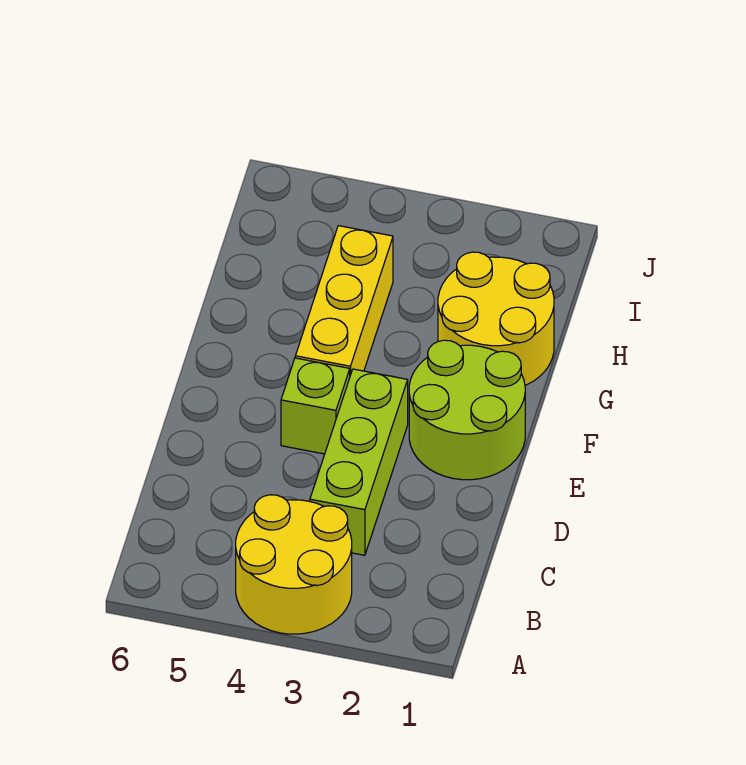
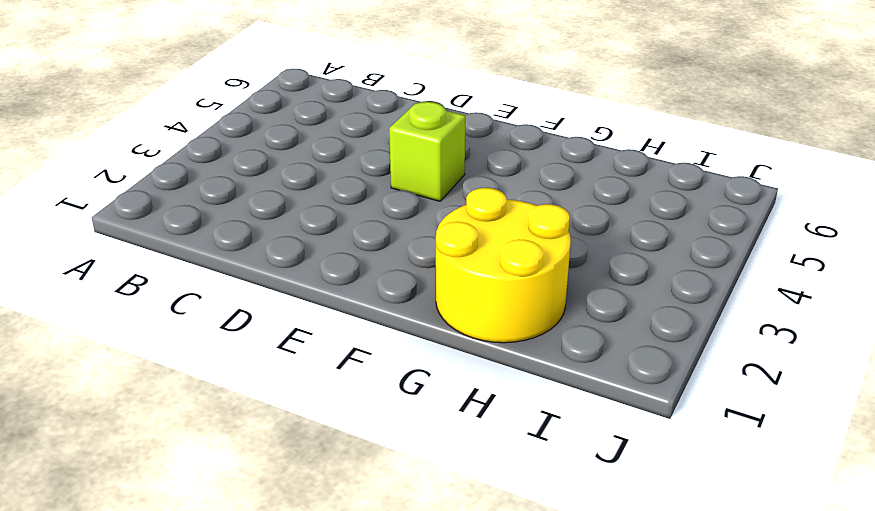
none -> yellow 2x2 round brick [236,495,352,634]
none -> lime 1x3 brick [310,369,408,555]

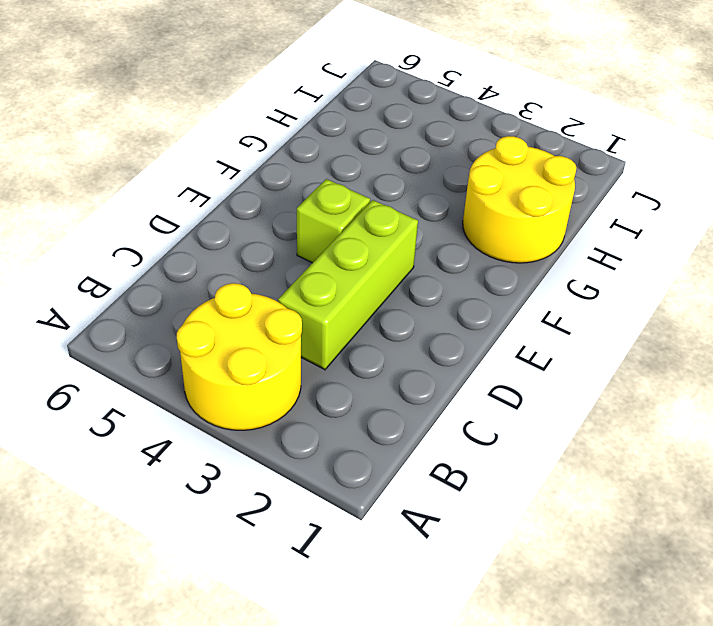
none -> lime 2x2 round brick [409,340,525,480]
none -> yellow 1x3 brick [295,226,393,375]

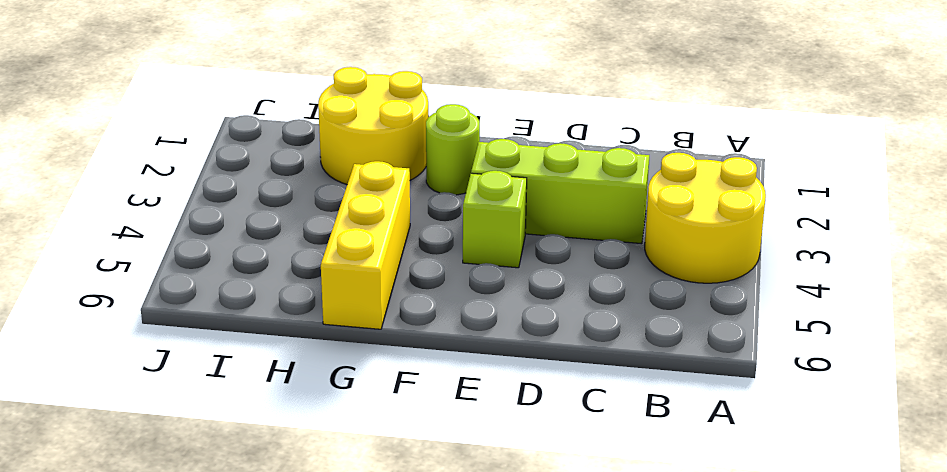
lime 1x1 round brick [426,104,480,195] -> lime 2x2 round brick [409,340,525,480]
yellow 1x3 brick [321,161,410,329] -> yellow 1x3 brick turned to [295,226,393,375]

